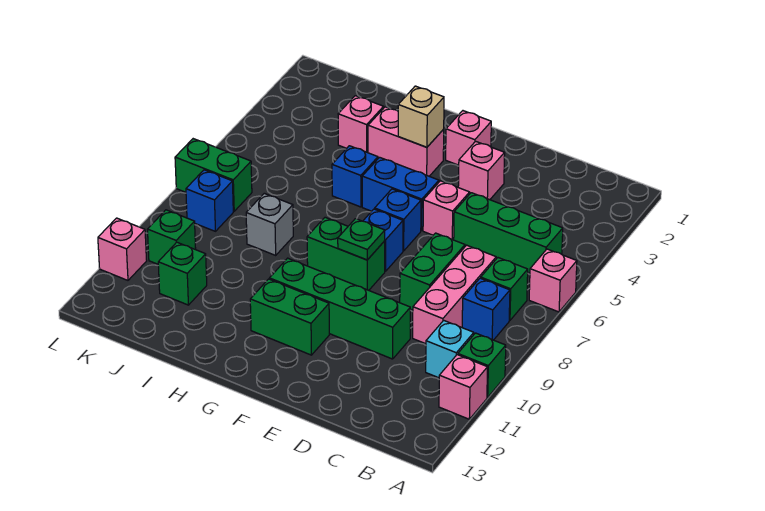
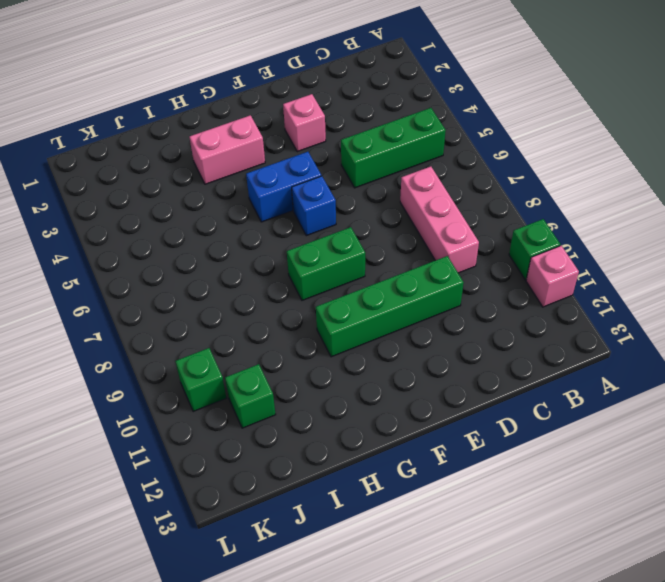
none -> pink 1x1 brick [529,249,577,312]
none -> green 1x1 brick [481,258,528,321]
none -> blue 1x1 brick [462,278,510,340]

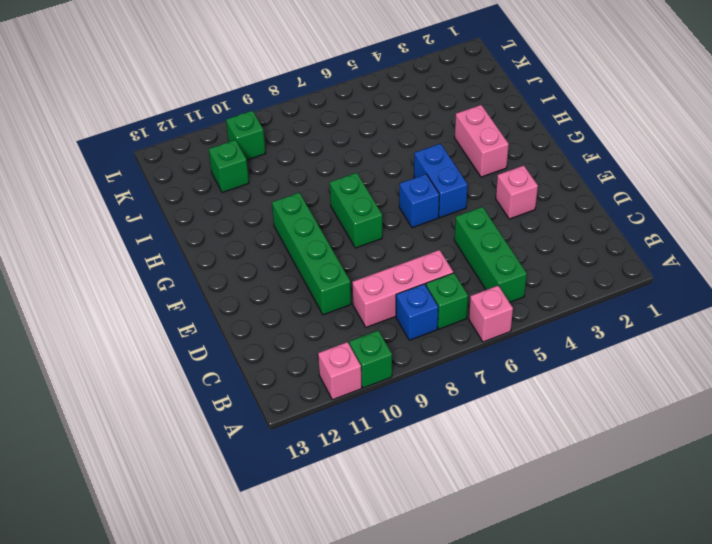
none -> cyan 1x1 brick [426,320,474,378]
none -> green 1x2 brick [400,233,465,310]
none -> pink 1x1 brick [423,181,470,240]

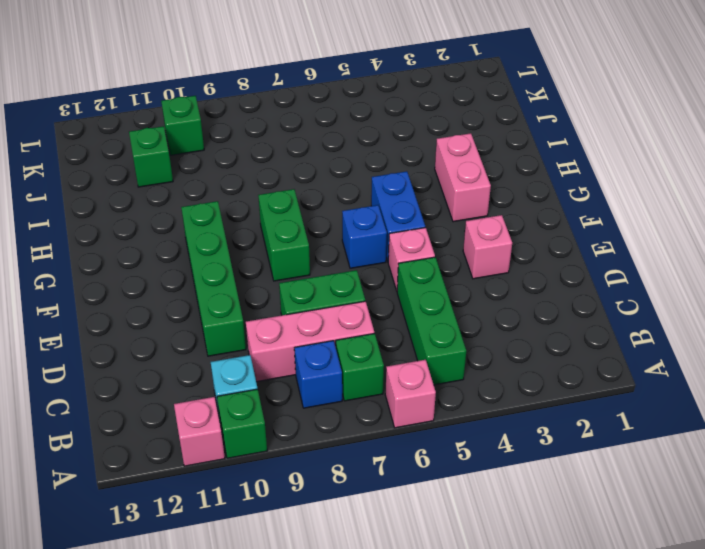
none -> pink 1x1 brick [446,111,491,165]
none -> blue 1x1 brick [363,209,403,271]
none -> green 1x2 brick [250,279,329,355]

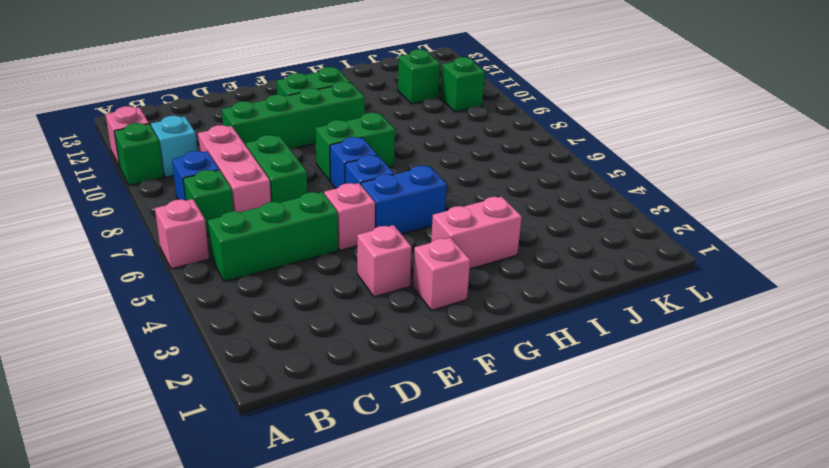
none -> blue 1x1 brick [332,146,378,207]
none -> pink 1x1 brick [338,96,384,153]
none -> grey 1x1 brick [246,193,293,255]

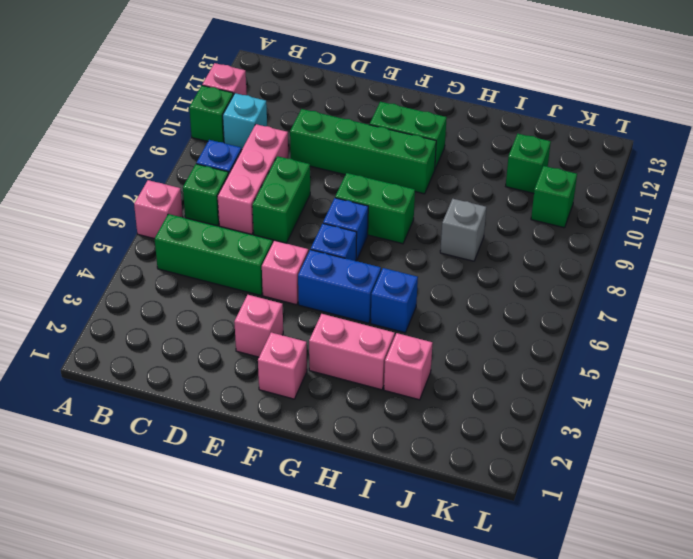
none -> green 1x2 brick [175,139,252,211]
none -> blue 1x1 brick [186,170,233,231]
none -> pink 1x1 brick [98,218,147,280]

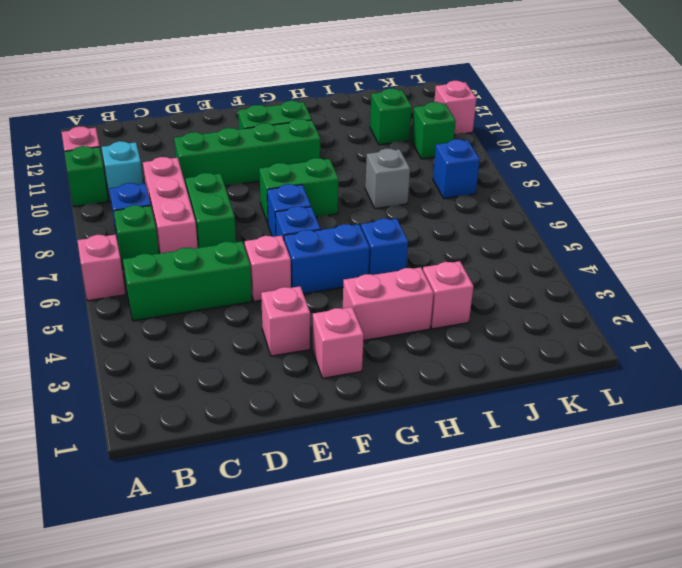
none -> green 1x2 brick [175,139,252,211]
none -> green 1x1 plate [338,219,385,260]
none -> tan 1x1 brick [398,86,444,147]

